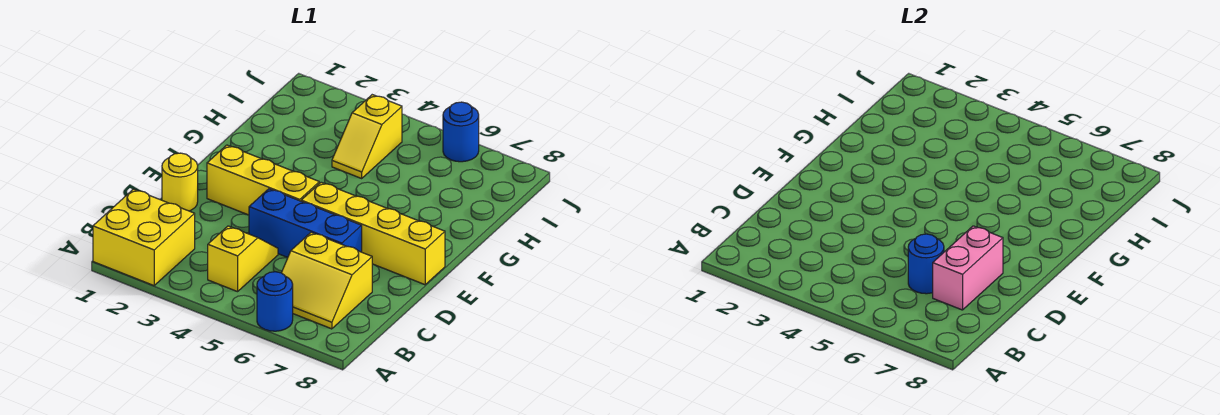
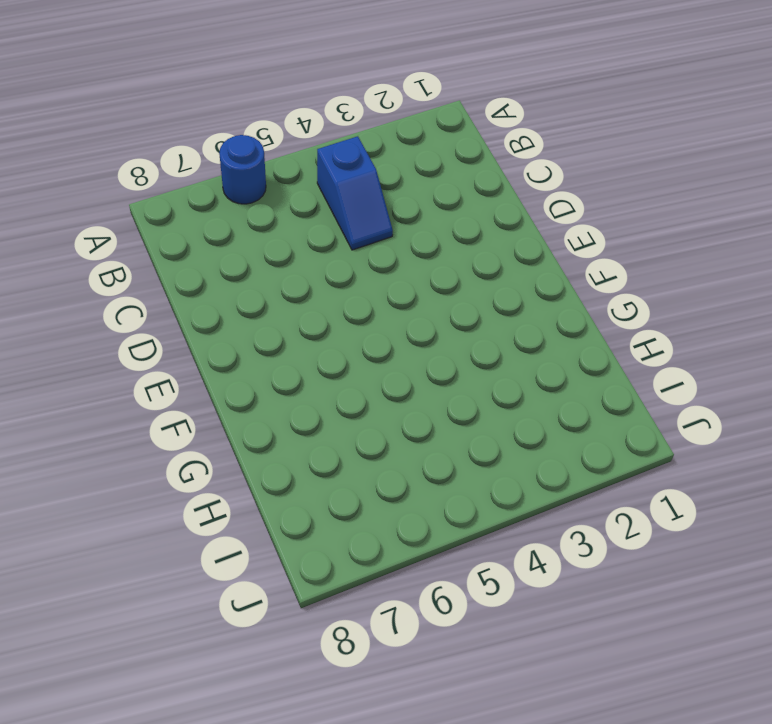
blue 1x2 slope [317,136,393,250] -> yellow 1x2 slope [208,226,278,292]
none -> yellow 2x2 brick [93,189,195,286]
none -> yellow 2x2 slope [282,232,372,329]
none -> yellow 1x1 round brick [162,153,198,211]

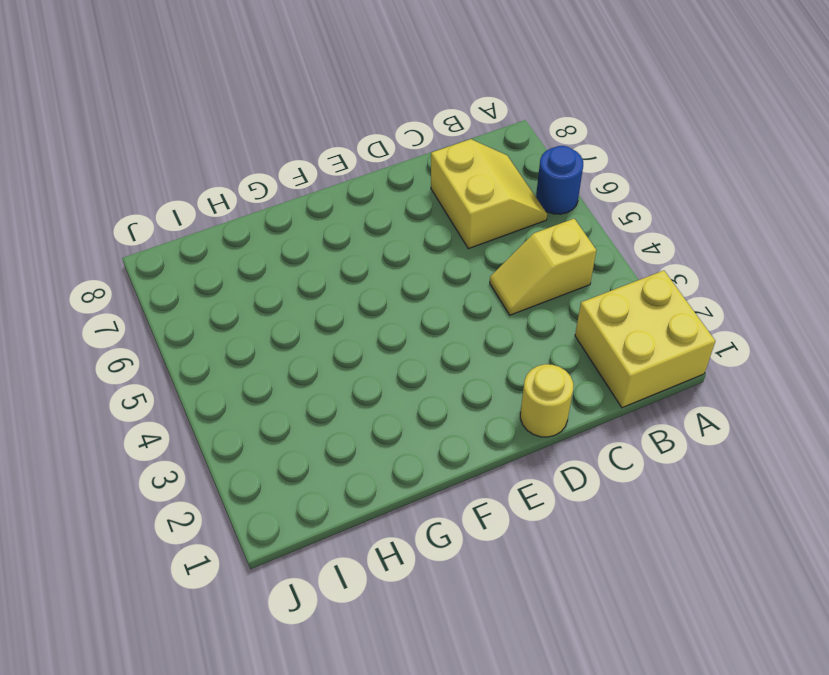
none -> blue 1x3 brick [249,189,362,257]
none -> yellow 1x3 brick [207,145,319,215]
none -> yellow 1x4 brick [301,182,445,285]

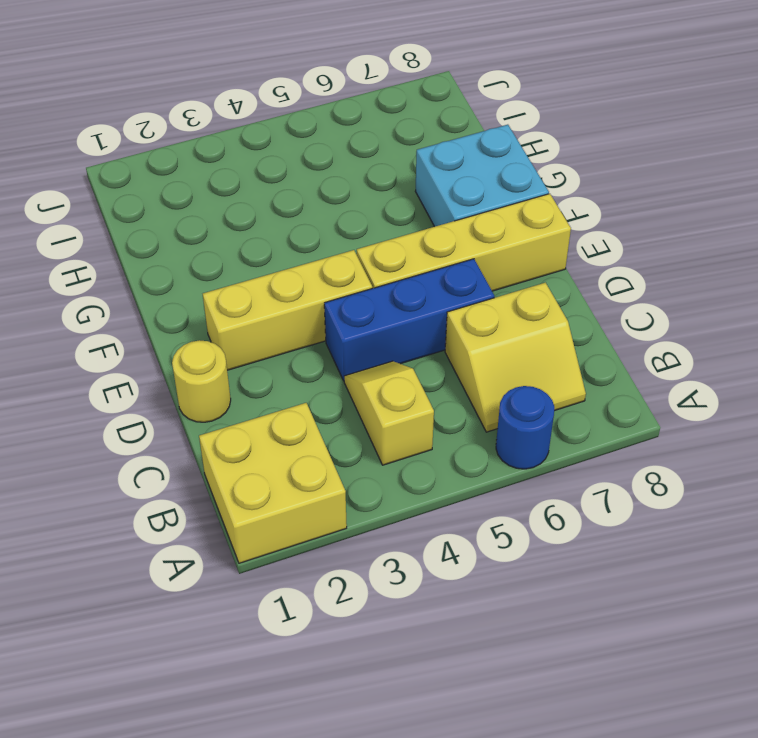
cyan 2x2 brick [415,125,549,227] -> none
none -> yellow 1x2 slope [332,95,402,178]
none -> blue 1x1 round brick [443,102,479,162]
none -> blue 1x1 round brick [908,234,944,294]

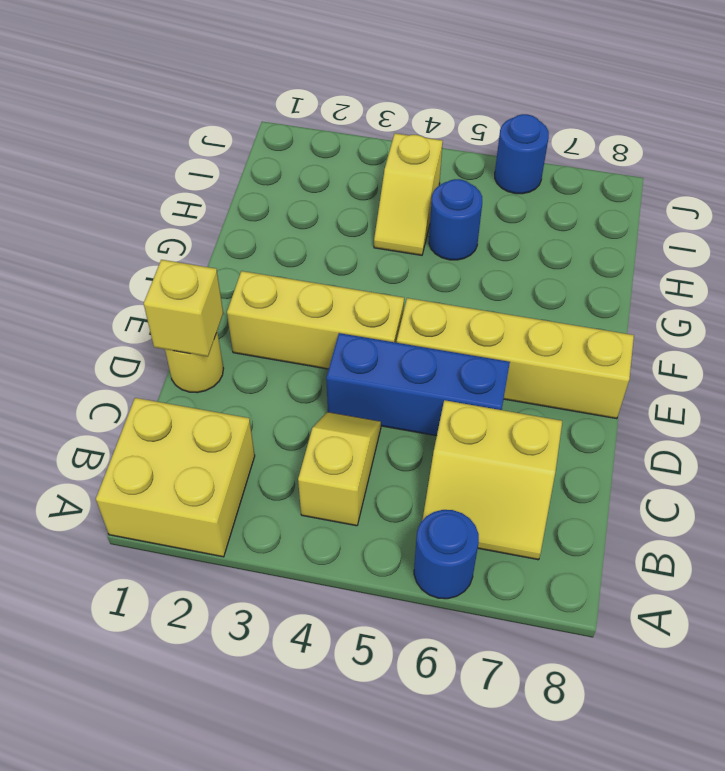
yellow 1x1 brick [144,260,223,357] -> none
blue 1x1 round brick [429,179,482,260] -> blue 1x1 round brick moved to [908,234,944,294]
none -> pink 1x2 brick [933,226,1003,310]

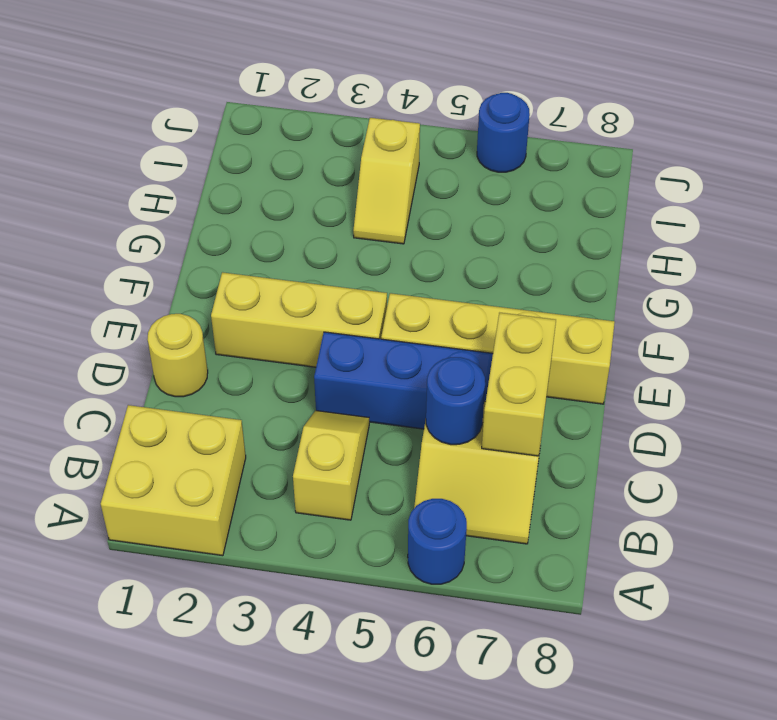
yellow 1x2 brick [482,313,556,456] -> pink 1x2 brick [933,226,1003,310]

